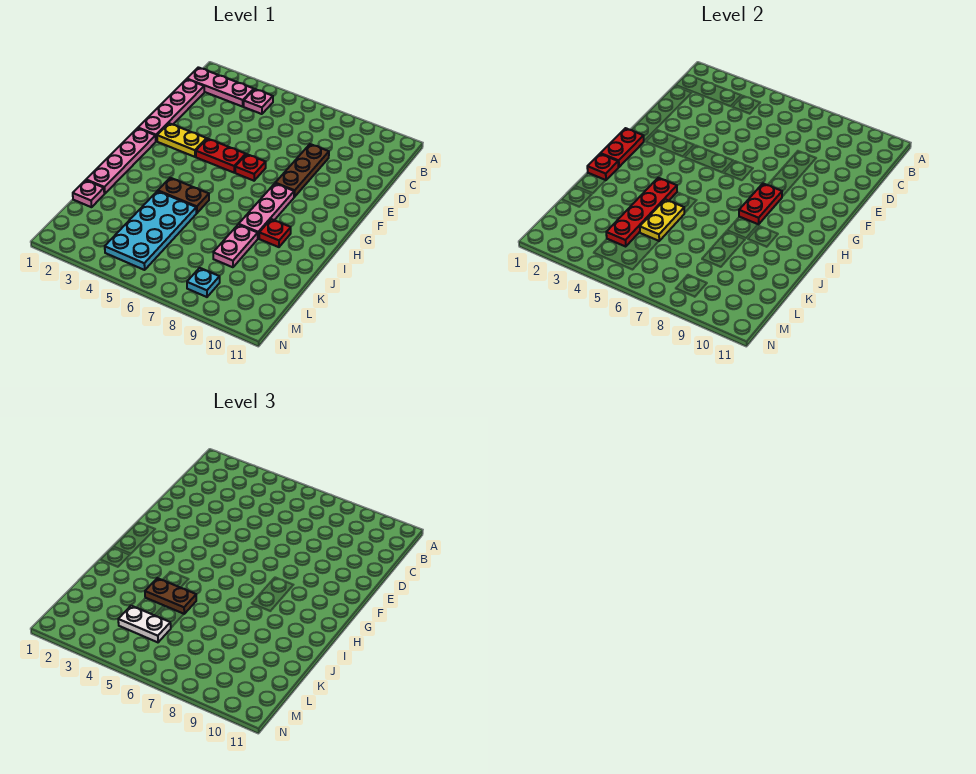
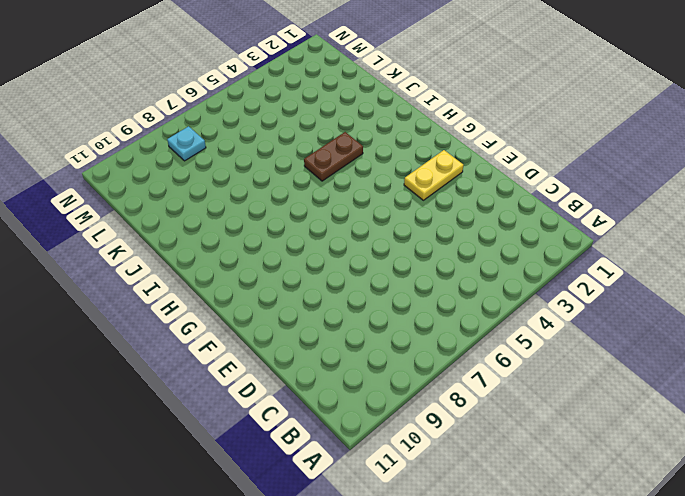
none -> pink 1x3 plate [187,67,254,107]
none -> pink 1x1 plate [244,89,273,114]
none -> pink 1x4 plate [138,79,204,141]

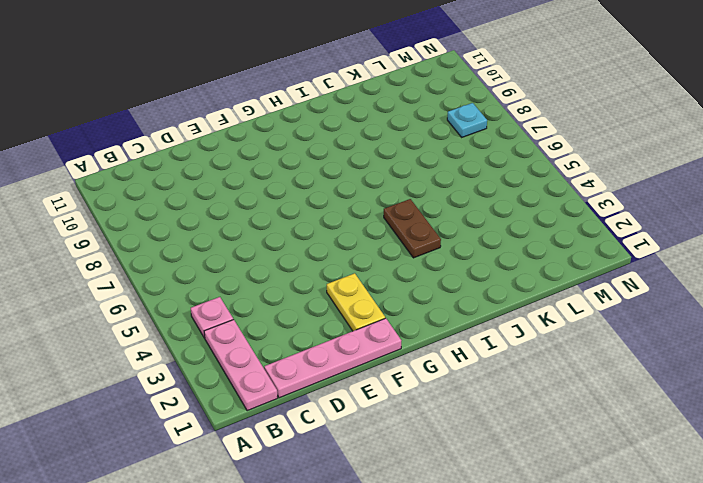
none -> brown 1x3 plate [275,144,329,197]
none -> red 1x2 plate [196,138,246,173]
none -> red 1x1 plate [235,154,266,181]

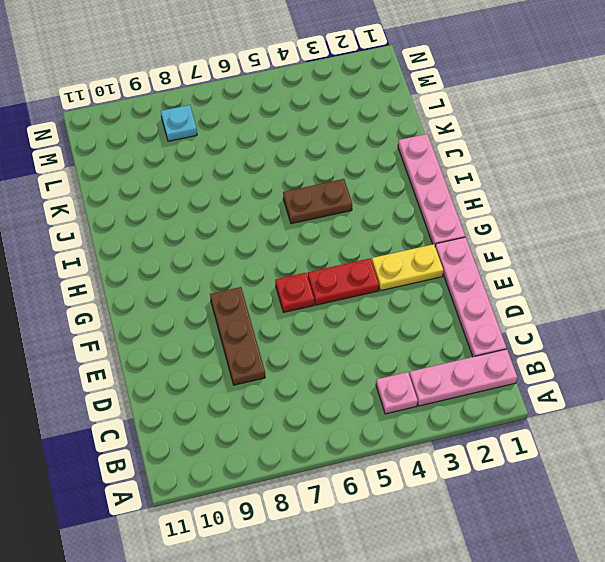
none -> pink 1x3 plate [239,184,294,238]
none -> red 1x1 plate [259,219,291,247]
none -> cyan 2x4 plate [105,191,196,270]

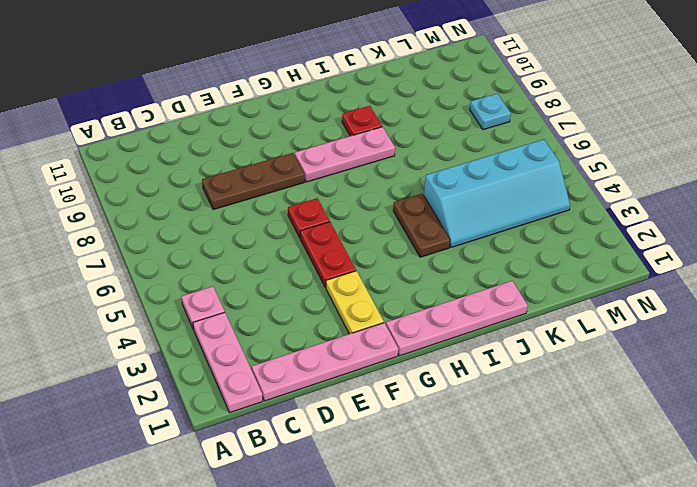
cyan 2x4 slope [424,139,570,247] -> cyan 2x4 plate [105,191,196,270]
none -> pink 1x2 plate [213,225,258,267]
none -> pink 1x1 plate [73,180,104,207]
none -> red 1x2 plate [600,128,644,167]

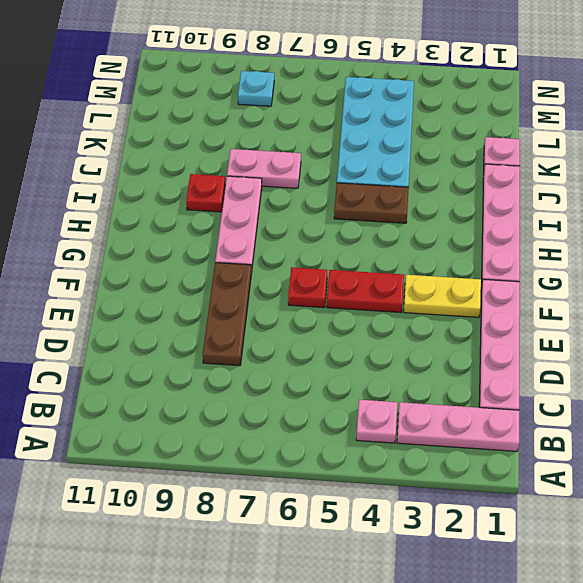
pink 1x2 plate [227,149,301,188] -> pink 1x2 plate turned to [213,225,258,267]
none -> red 1x2 plate [600,128,644,167]
none -> red 1x2 plate [739,184,782,224]
none -> red 1x1 plate [587,154,618,180]

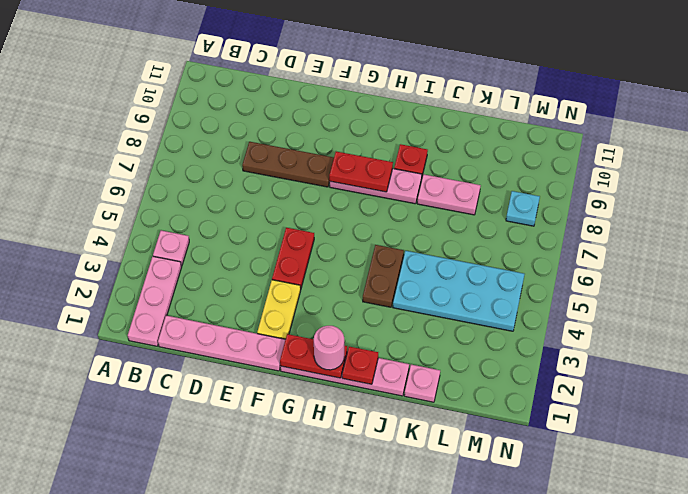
pink 1x1 round brick [314,326,344,370] -> none
none -> red 1x1 plate [235,154,266,181]
none -> red 1x4 plate [606,178,677,246]
none -> yellow 1x2 plate [640,199,684,241]

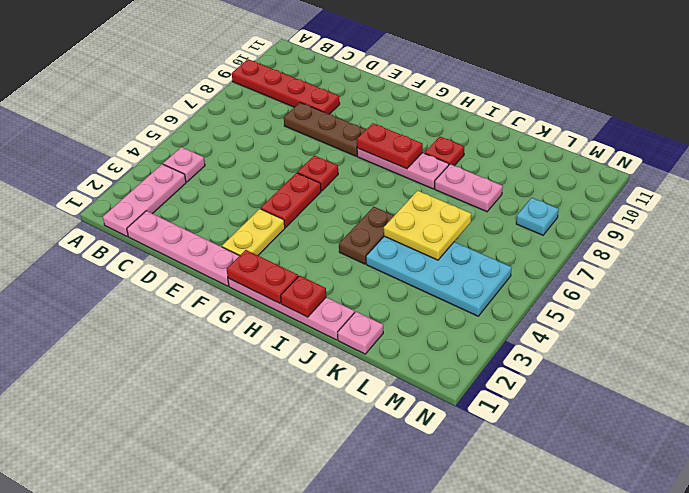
red 1x4 plate [232,59,340,114] -> red 1x4 plate moved to [606,178,677,246]
yellow 2x2 plate [384,191,471,260] -> yellow 1x2 plate [640,199,684,241]
none -> brown 1x2 plate [145,578,196,614]
none -> white 1x2 plate [118,606,171,642]

